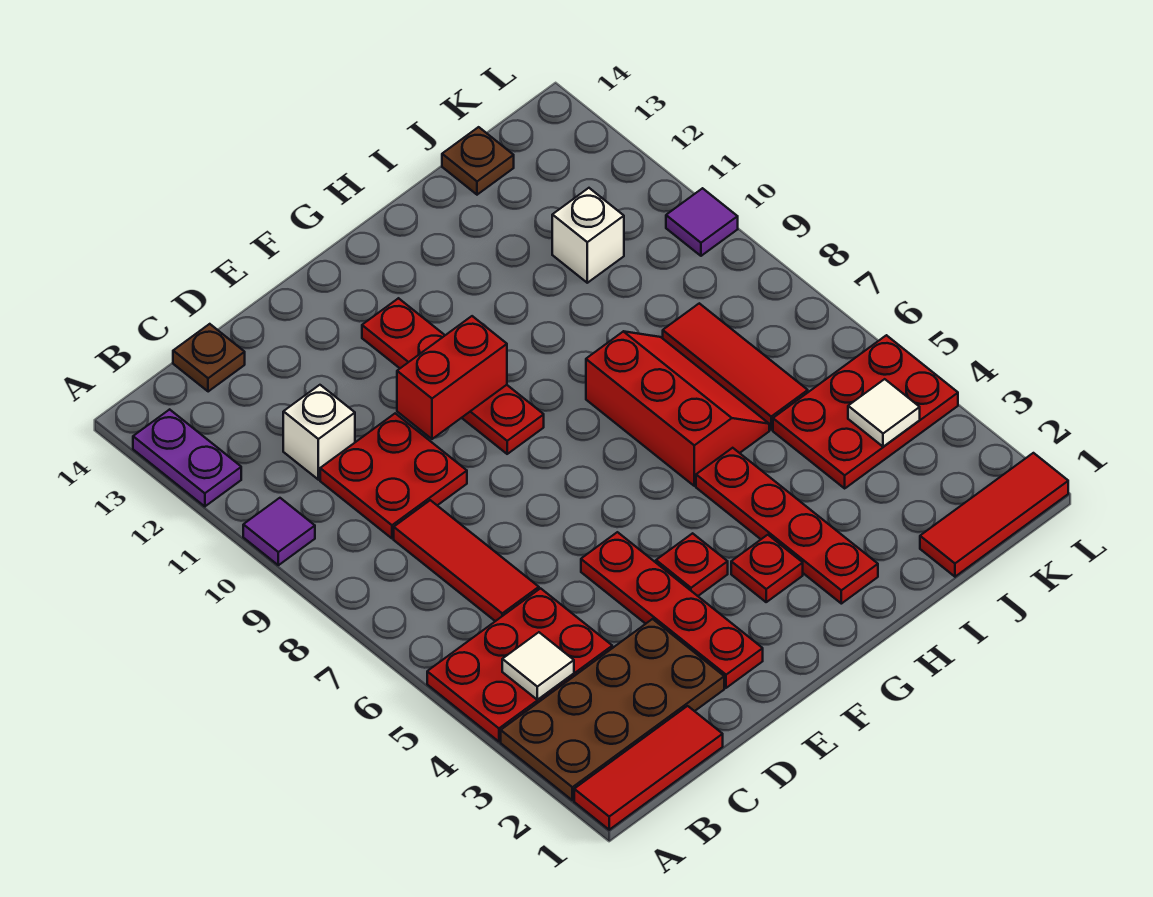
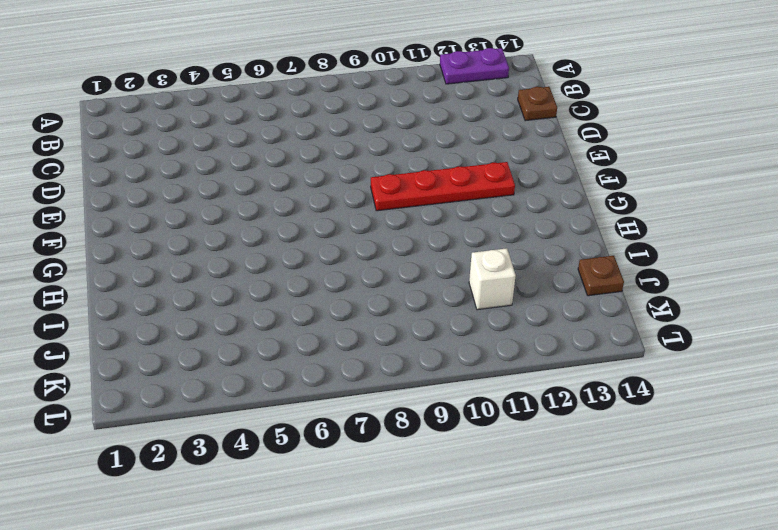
none -> red 1x3 tile [574,706,723,830]
none -> brown 2x4 plate [501,619,724,800]
none -> red 2x3 plate [427,588,612,742]

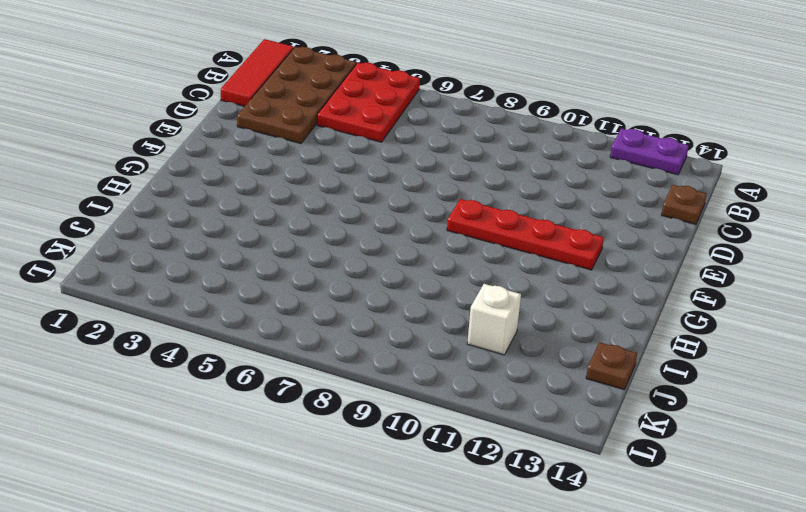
none -> purple 1x1 tile [243,498,315,565]
none -> red 1x3 tile [394,500,539,621]
none -> red 2x2 plate [320,413,467,538]

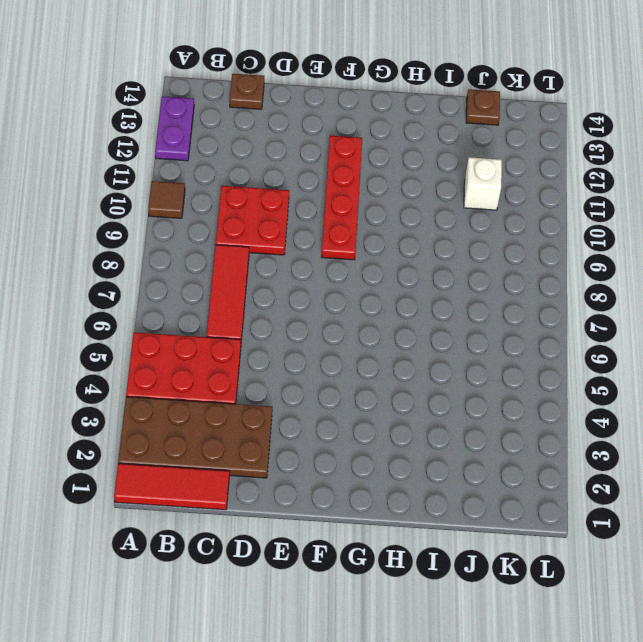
brown 1x1 tile [148,181,185,218] -> purple 1x1 tile [243,498,315,565]
none -> white 1x1 brick [283,385,355,480]
none -> red 1x4 plate [581,532,763,688]
none -> red 1x1 plate [656,533,728,596]

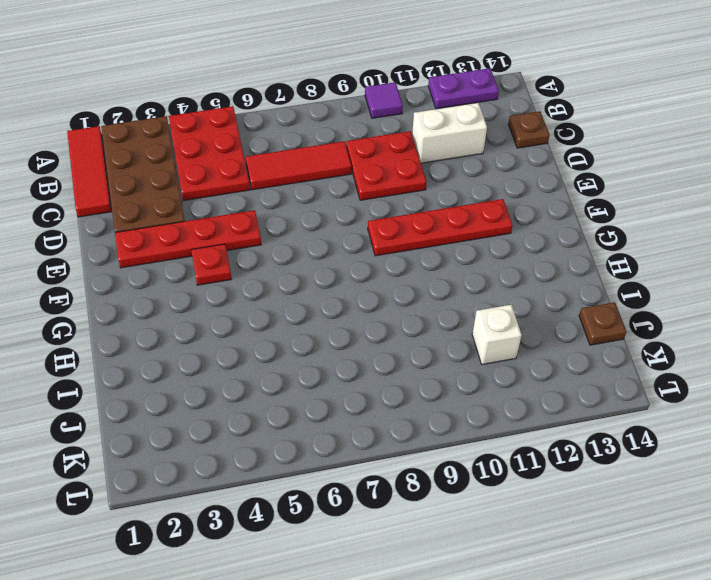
white 1x2 brick [412,103,487,163] -> white 1x1 brick [283,385,355,480]
none -> red 1x1 plate [731,535,803,602]
none -> red 1x4 plate [696,448,878,604]
none -> red 2x3 slope [586,331,769,486]

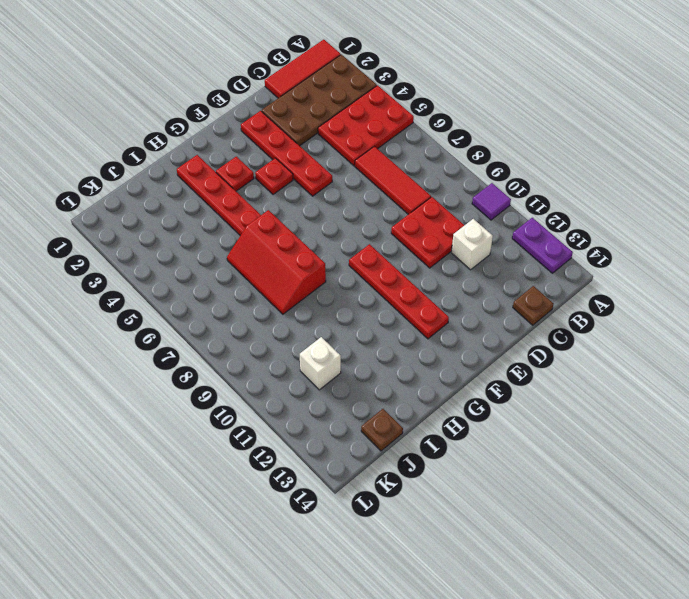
none -> red 1x3 tile [920,453,1068,577]
none -> red 2x3 plate [773,335,958,488]
none -> red 1x3 tile [663,303,808,430]

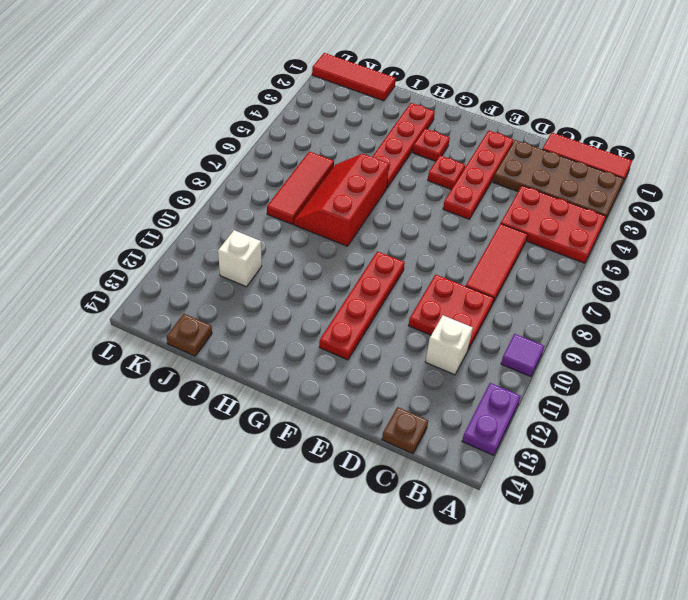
none -> red 2x3 plate [773,335,958,488]
none -> purple 1x1 tile [666,188,738,256]
none -> white 1x1 tile [502,632,574,700]

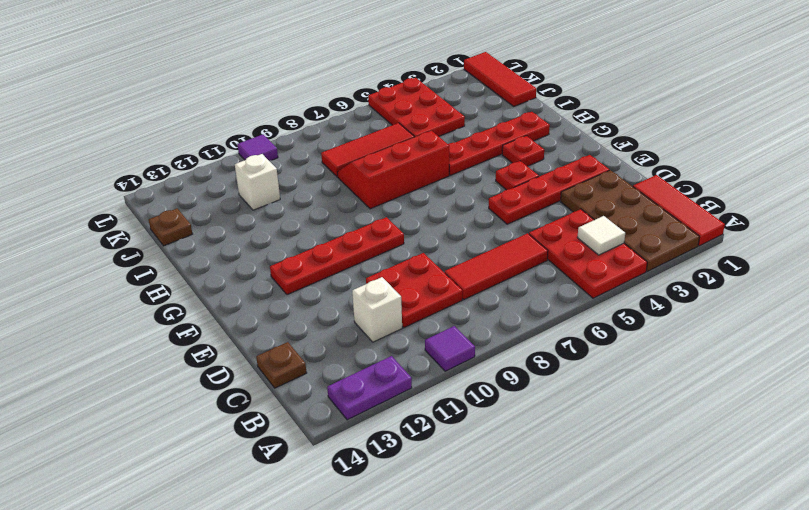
none -> red 1x2 brick [397,316,507,439]
none -> white 1x1 tile [848,379,920,447]

